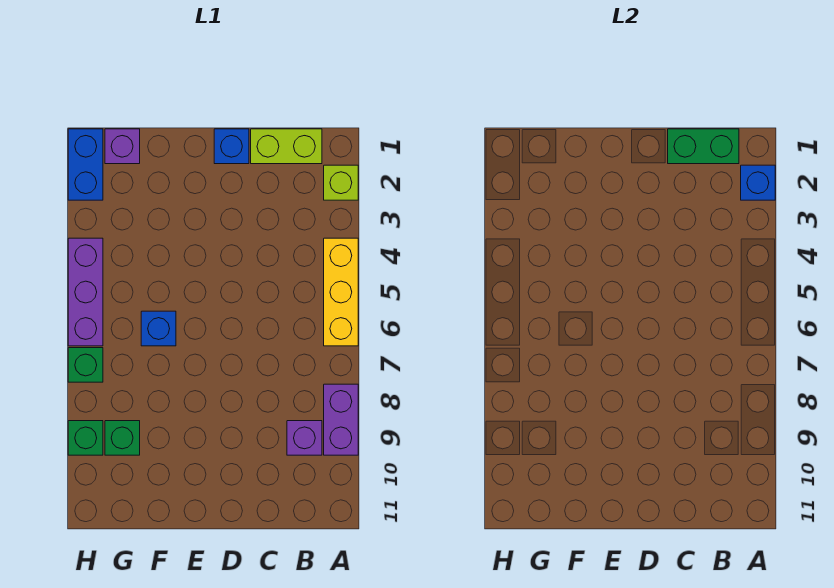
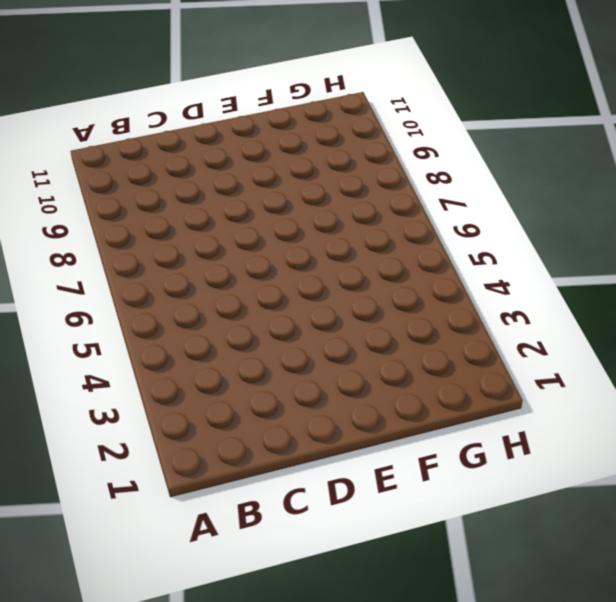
none -> lime 1x1 brick [324,165,358,200]
none -> yellow 1x3 brick [324,238,358,346]
none -> purple 1x2 brick [324,384,358,455]

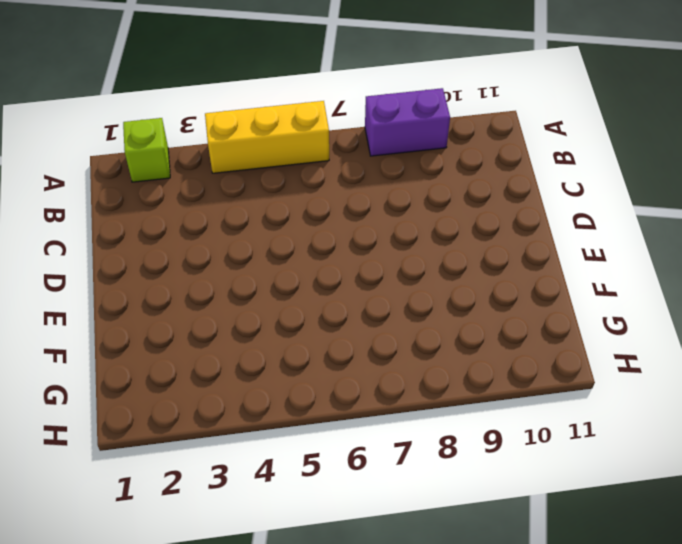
none -> lime 1x2 brick [251,129,322,164]
none -> purple 1x1 brick [287,421,322,455]
none -> blue 1x1 brick [214,129,249,164]

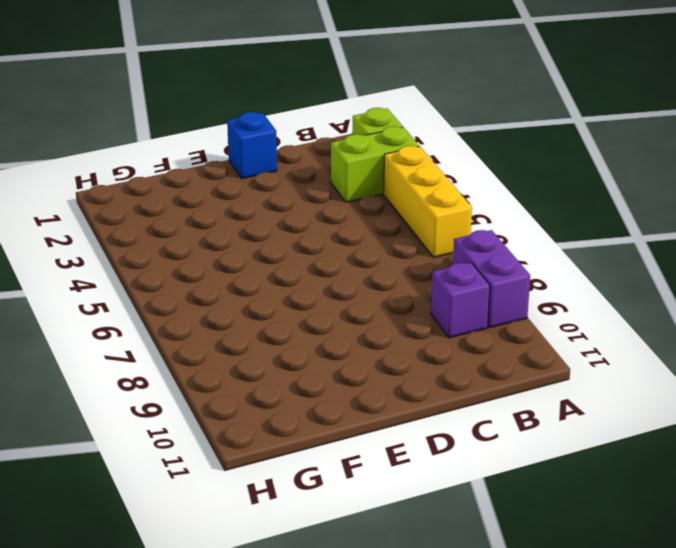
lime 1x2 brick [331,126,419,202] -> lime 1x2 brick moved to [251,129,322,164]
none -> blue 1x1 brick [141,311,176,346]
none -> purple 1x1 brick [105,129,140,164]
none -> green 1x1 brick [105,421,140,455]

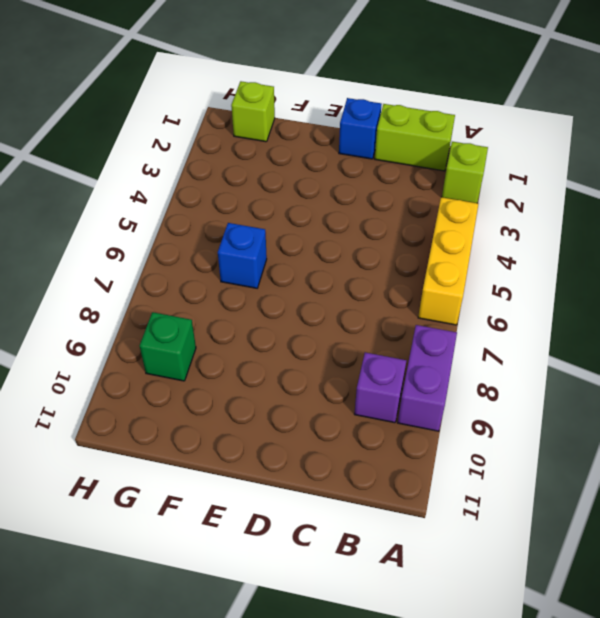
lime 1x1 brick [231,81,275,142] -> purple 1x1 brick [105,129,140,164]
none -> blue 1x2 brick [68,129,103,200]
none -> purple 1x3 brick [68,238,103,346]
none -> green 1x1 brick [68,348,103,382]

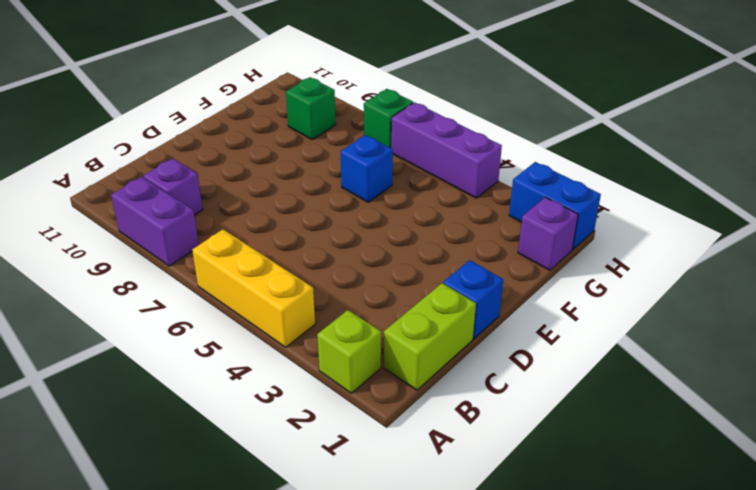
none -> green 1x1 brick [68,421,103,455]
none -> blue 1x1 brick [741,165,775,200]
none -> green 1x2 brick [668,129,739,164]

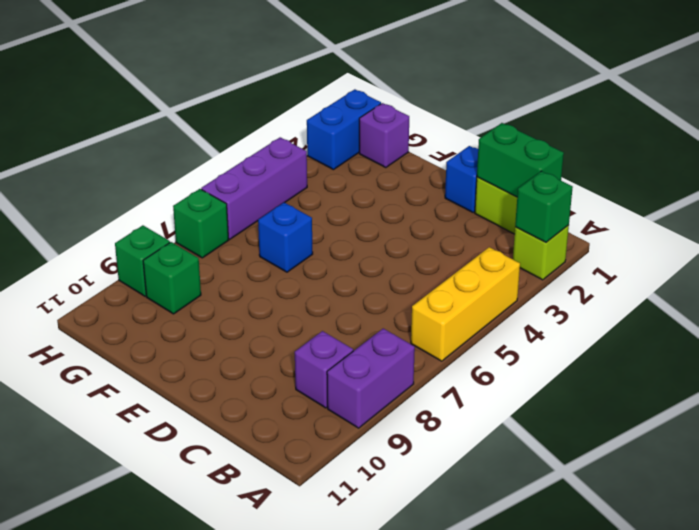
green 1x1 brick [515,171,573,242] -> blue 1x1 brick [741,165,775,200]

